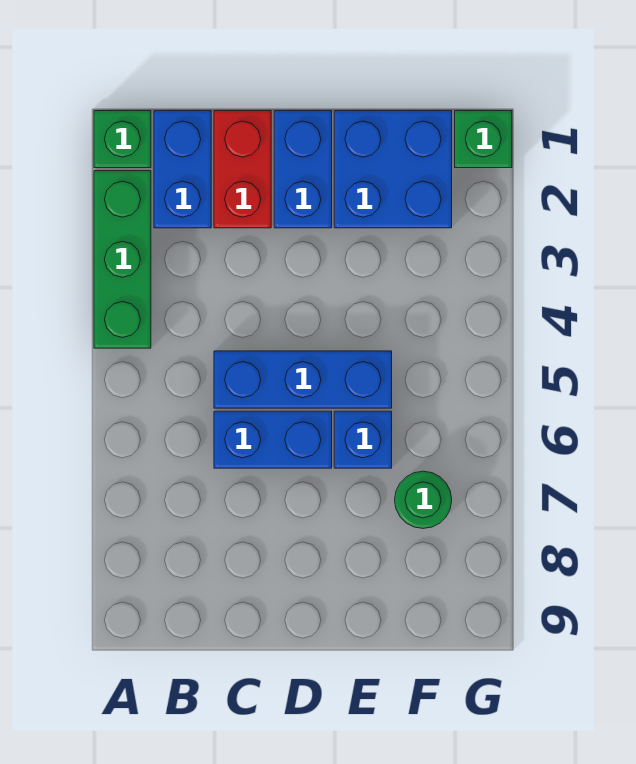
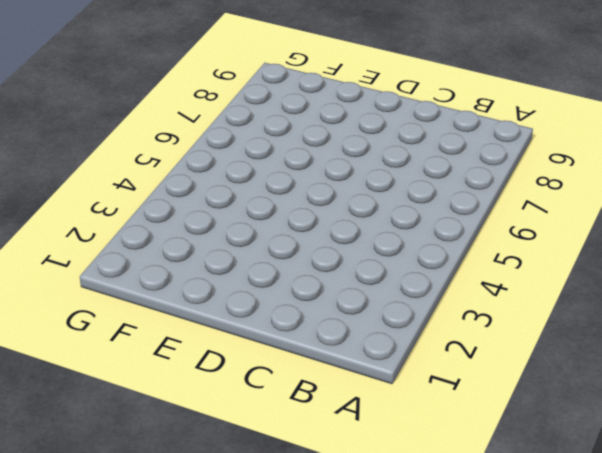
none -> green 1x1 brick [94,111,151,168]
none -> green 1x3 brick [94,171,151,348]

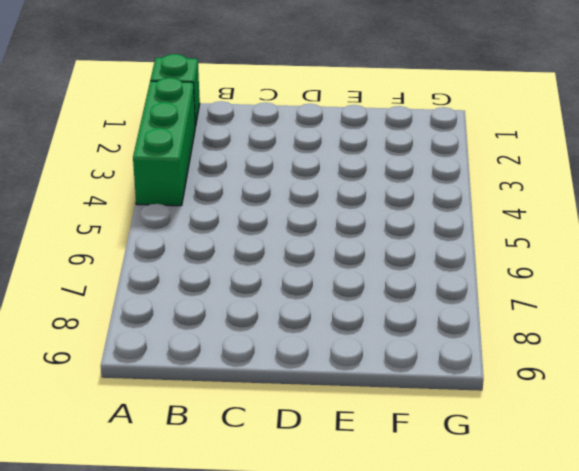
none -> blue 1x2 brick [154,111,211,228]
none -> red 1x2 brick [214,111,271,228]

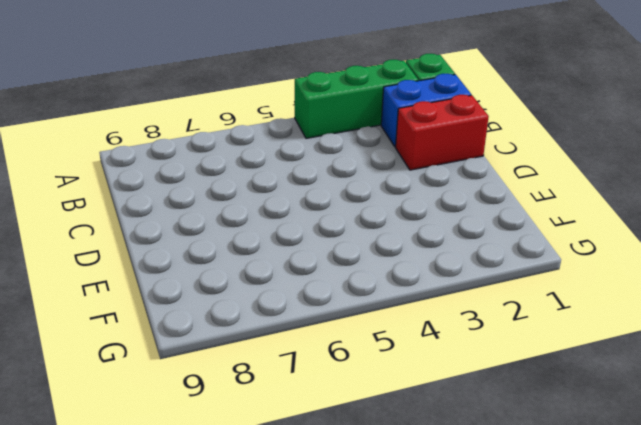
none -> blue 1x3 brick [214,351,392,408]
none -> blue 1x2 brick [214,411,332,468]

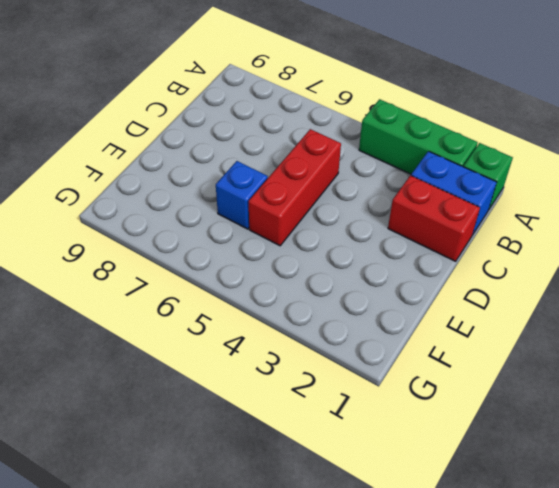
red 1x3 brick [249,129,341,246] -> blue 1x3 brick [214,351,392,408]
none -> blue 1x2 brick [214,411,332,468]
none -> blue 1x2 brick [274,111,332,228]

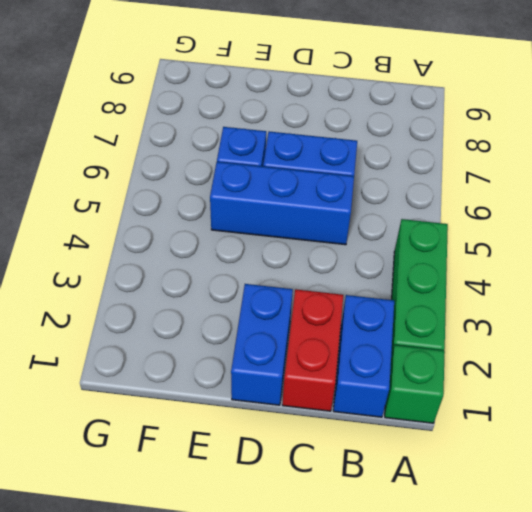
none -> blue 2x2 brick [334,111,452,228]
none -> green 1x1 round brick [395,471,452,529]

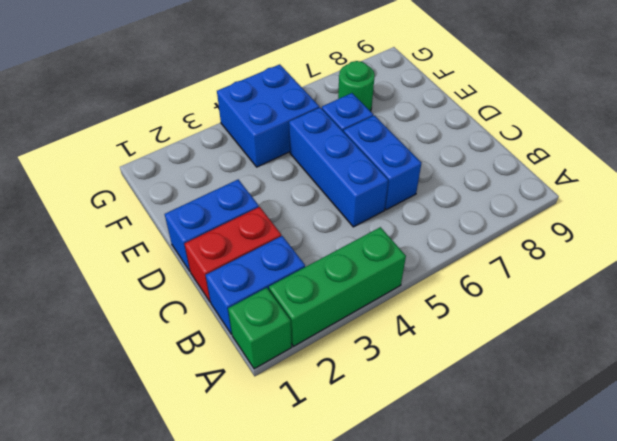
blue 2x2 brick [217,64,319,167] -> blue 2x2 brick moved to [334,111,452,228]
none -> green 1x1 brick [455,111,512,168]

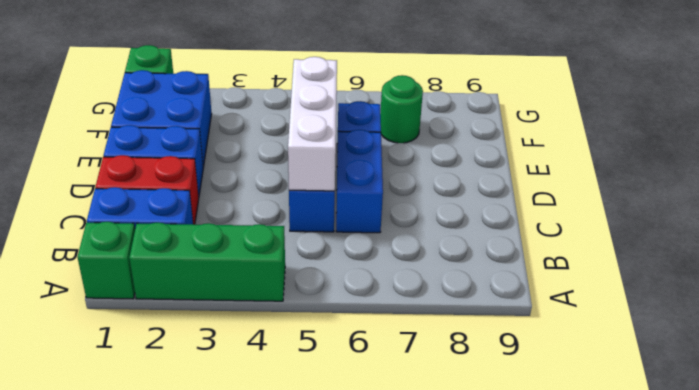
white 1x3 brick [288,57,337,191] -> none

